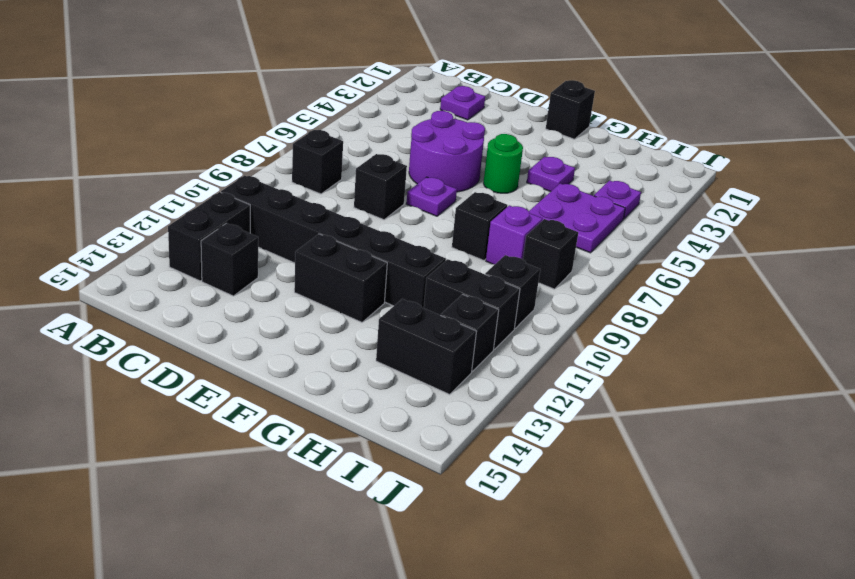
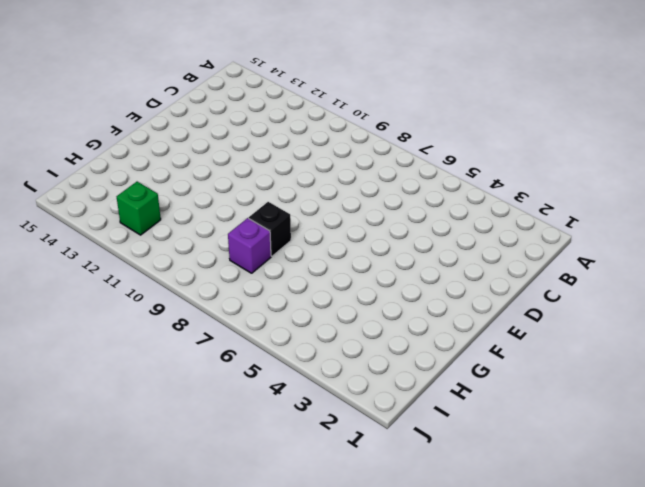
green 1x1 brick [117,182,161,235] -> black 1x1 brick [441,294,499,372]
none -> black 1x1 brick [292,130,343,194]
none -> black 1x6 brick [221,176,446,308]
none -> black 1x2 brick [168,192,250,281]

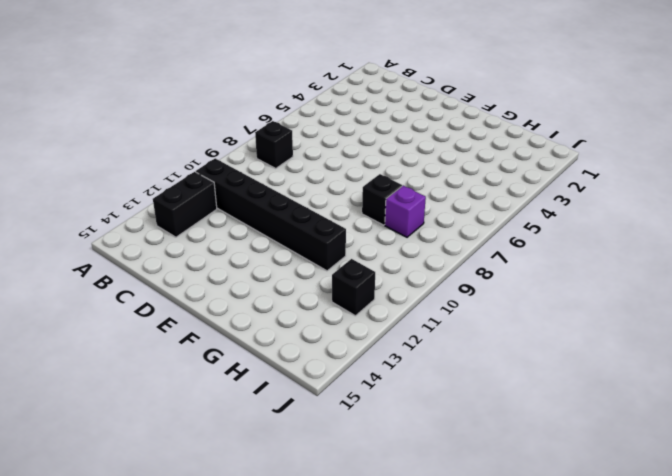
none -> purple 1x1 plate [440,86,485,120]
none -> black 1x1 brick [201,223,258,296]
none -> purple 2x2 round brick [409,111,485,192]

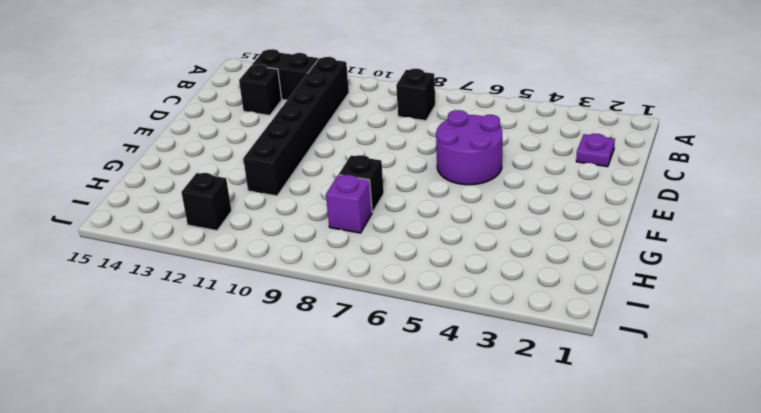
none -> black 1x1 brick [354,154,407,220]
none -> purple 1x1 plate [406,177,457,216]
none -> black 1x2 brick [294,234,387,322]

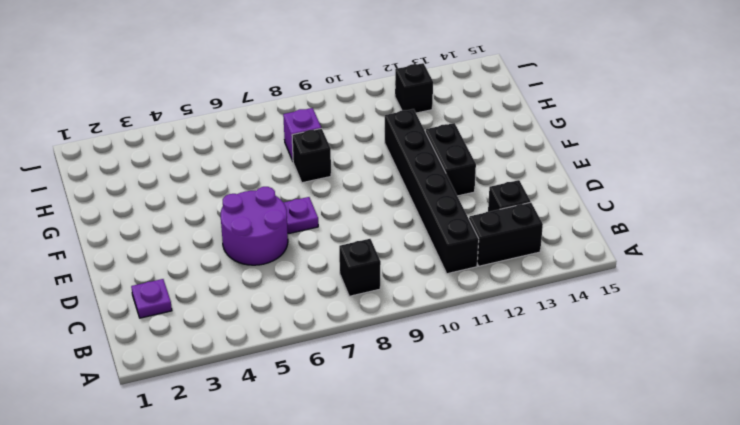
none -> black 1x1 brick [354,154,407,220]
none -> black 1x1 brick [546,80,595,139]
none -> green 1x1 round brick [483,134,523,193]

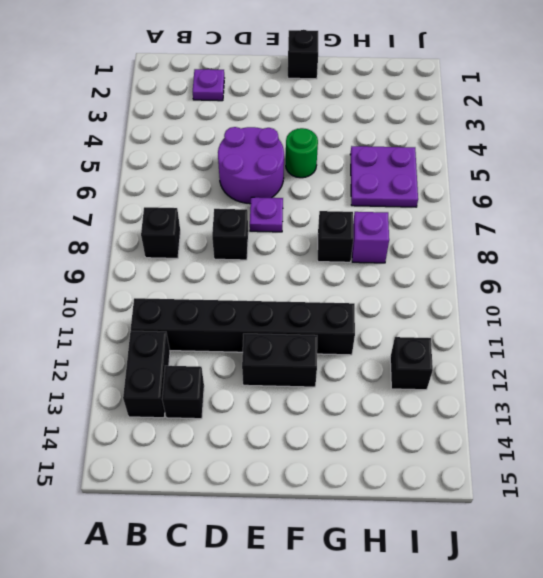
none -> purple 1x1 plate [527,157,575,192]
none -> black 1x2 brick [424,259,520,349]
none -> black 1x2 brick [376,299,477,395]

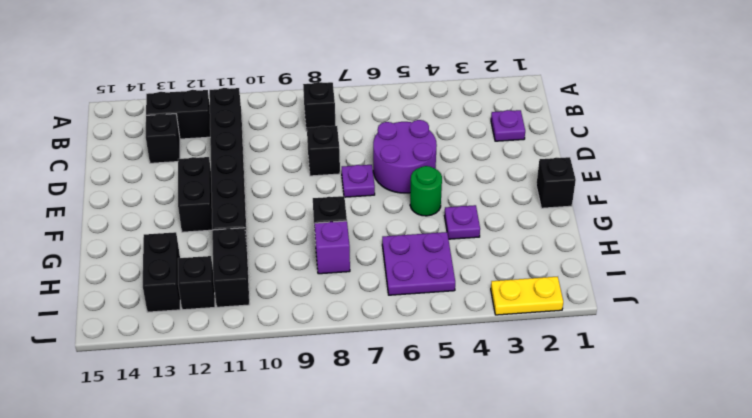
yellow 1x2 plate [491,277,563,315] -> none
none -> purple 1x1 plate [594,180,641,219]
none -> black 1x1 brick [523,219,578,289]
none -> black 1x1 brick [485,255,540,328]

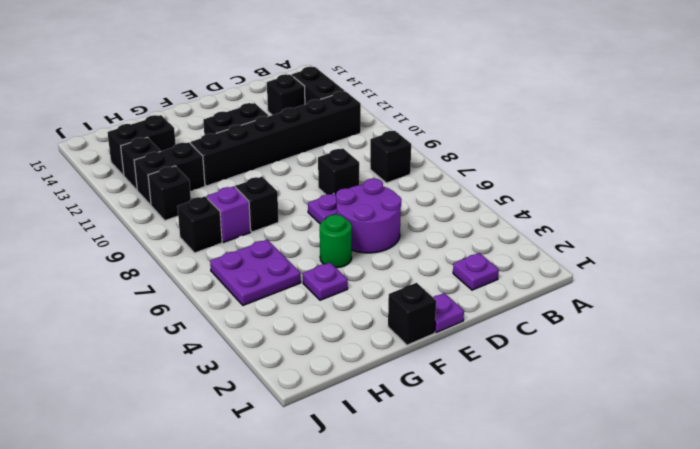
purple 1x1 plate [433,293,464,333] -> purple 1x1 plate moved to [594,180,641,219]

